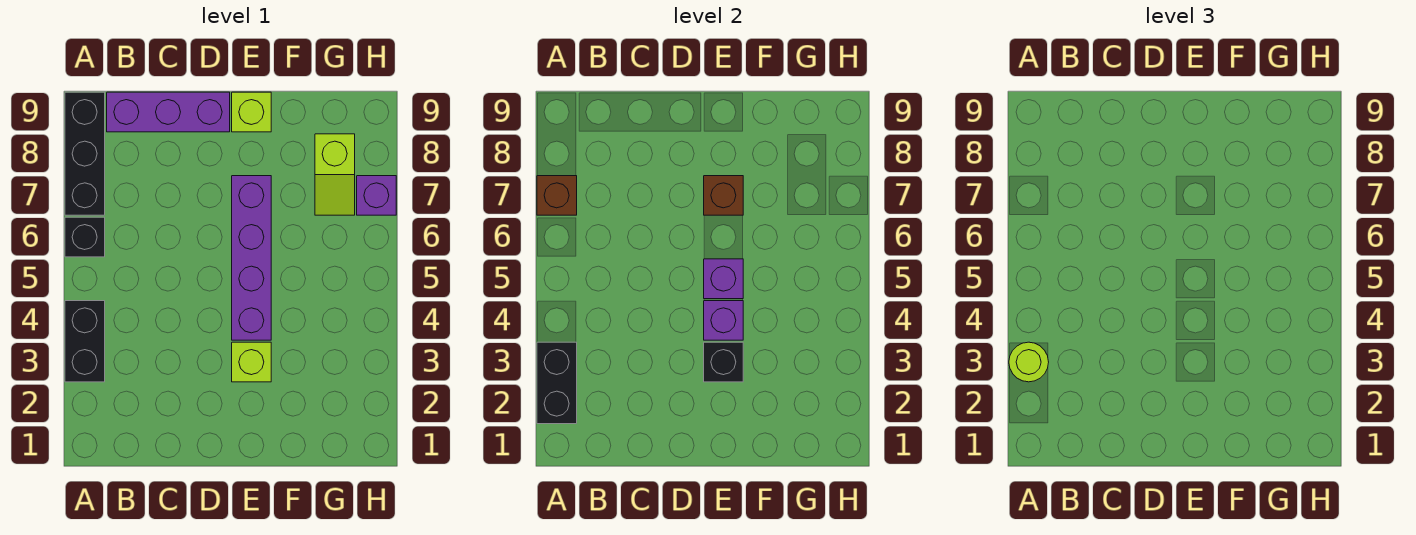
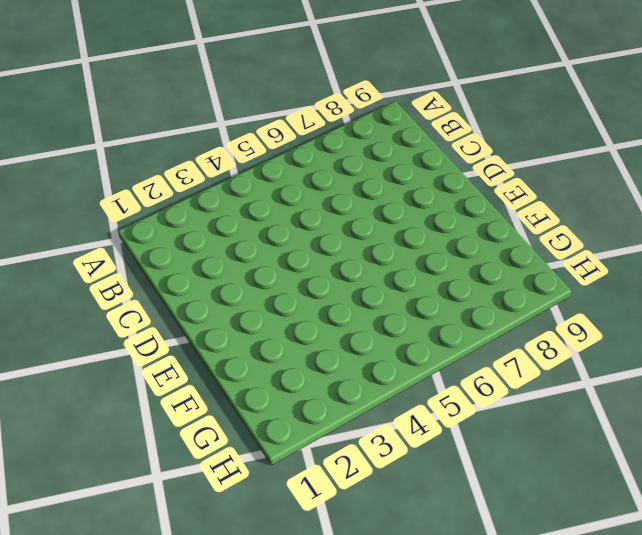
none -> black 1x2 brick [65,301,105,382]
none -> black 1x1 brick [65,217,105,257]
none -> black 1x3 brick [65,92,105,215]

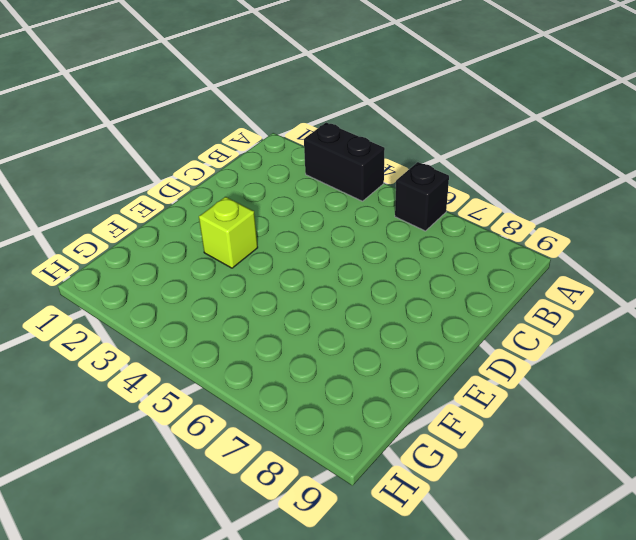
none -> black 1x3 brick [65,92,105,215]
none -> purple 1x3 brick [107,92,230,132]
none -> purple 1x4 brick [232,176,271,340]

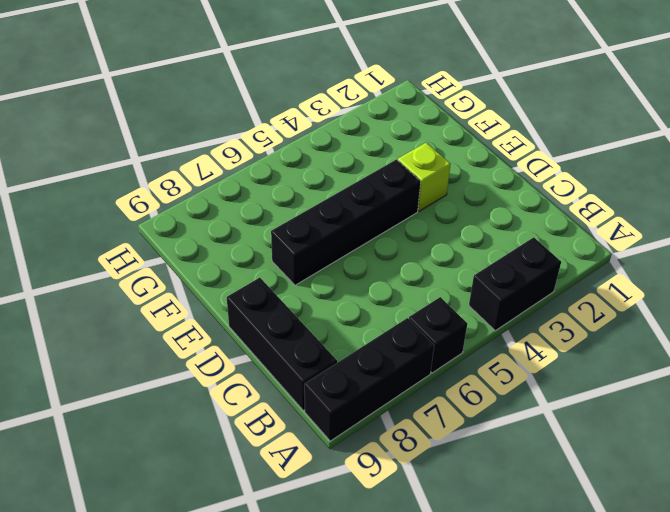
black 1x3 brick [227,278,337,411] -> purple 1x3 brick [107,92,230,132]
black 1x4 brick [271,160,421,285] -> purple 1x4 brick [232,176,271,340]
none -> lime 1x1 brick [232,92,271,132]
none -> lime 1x2 slope [315,134,355,215]
none -> purple 1x1 brick [357,176,396,215]

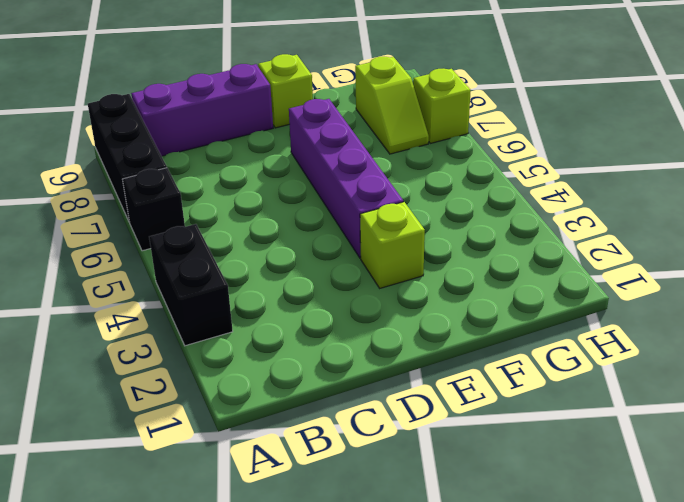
lime 1x1 brick [413,69,471,143] -> purple 1x1 brick [357,176,396,215]
none -> black 1x2 brick [537,342,577,424]
none -> brown 1x1 brick [537,176,577,215]
none -> black 1x1 brick [704,342,743,382]

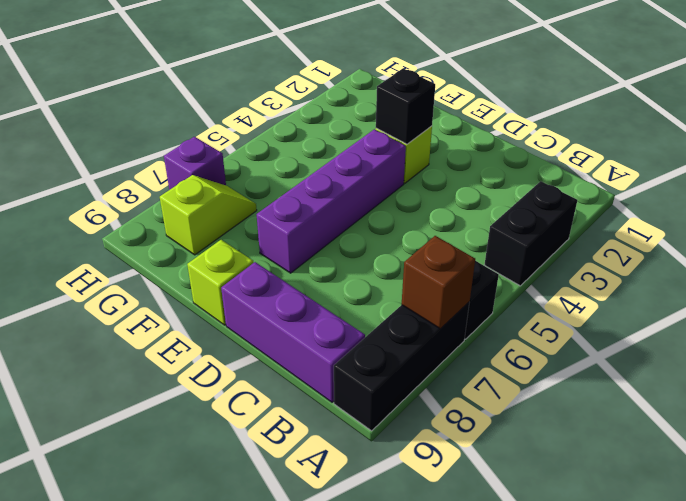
none -> black 1x2 brick [537,342,577,424]
none -> purple 1x1 brick [704,301,743,340]
none -> purple 1x1 brick [704,259,743,299]

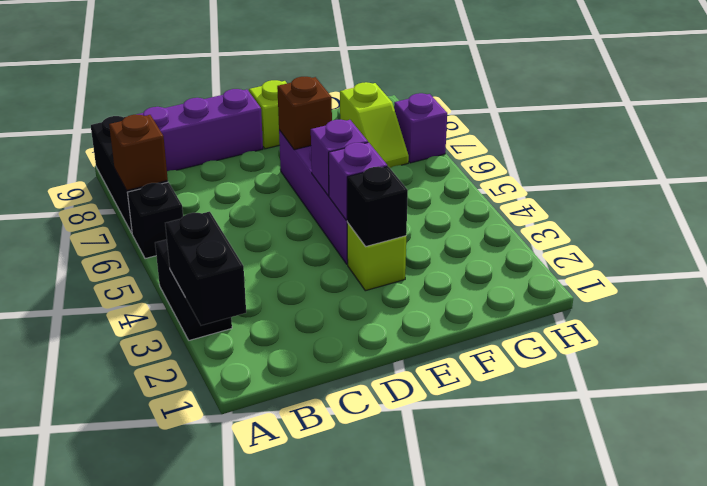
none -> lime 1x1 round brick [1009,342,1049,382]

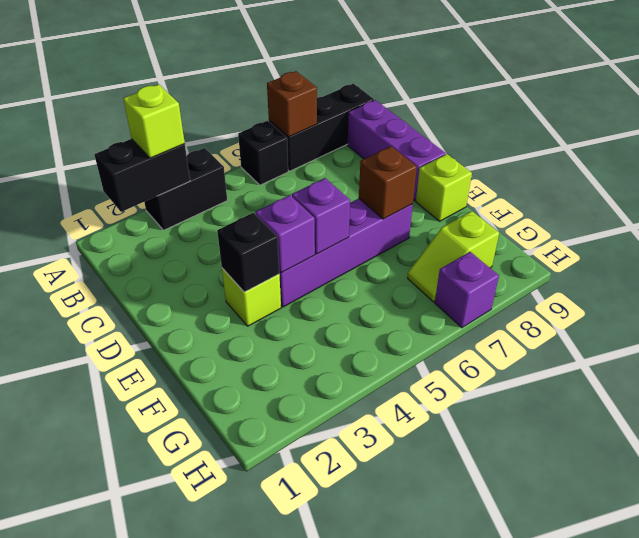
lime 1x1 brick [123,84,185,158] -> lime 1x1 round brick [1009,342,1049,382]

